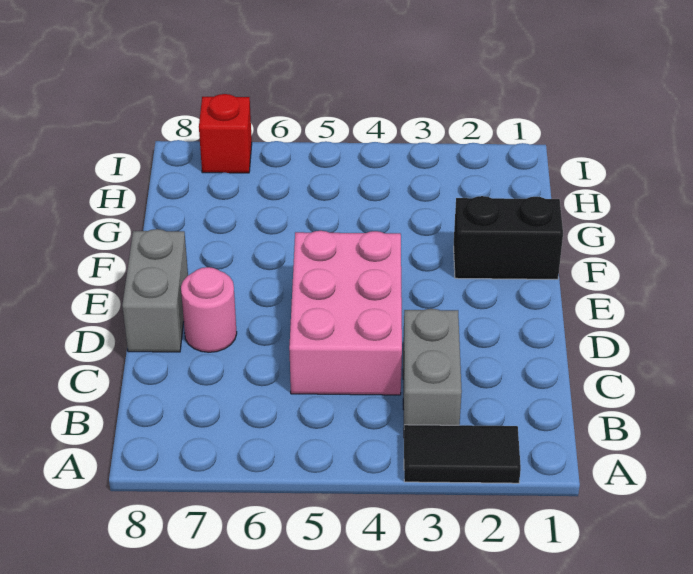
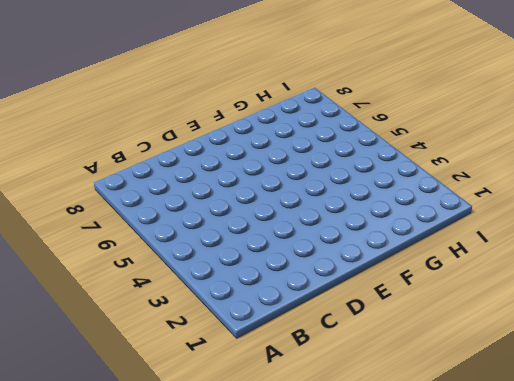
none -> black 1x2 tile [404,425,521,483]
none -> grey 1x2 brick [403,309,462,425]

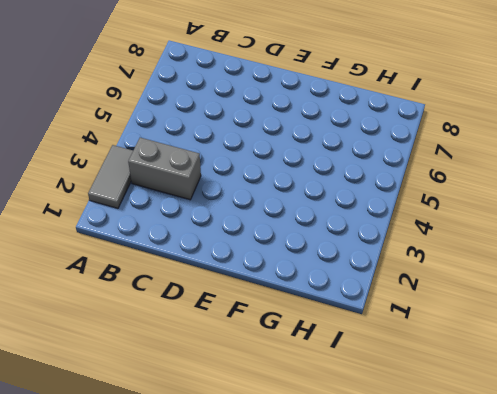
grey 1x2 tile [88,145,133,208] -> black 1x2 tile [404,425,521,483]
none -> pink 2x3 brick [289,231,402,395]
none -> pink 1x1 round brick [181,267,237,352]

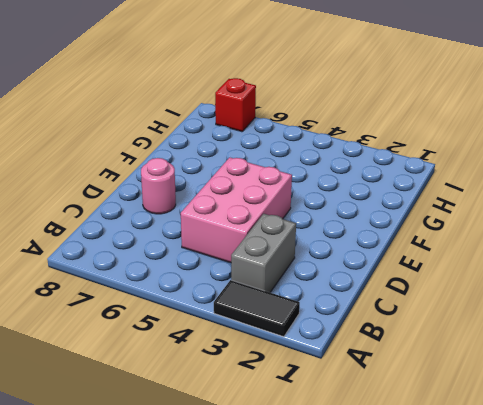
none -> grey 1x2 brick [122,229,188,352]
none -> black 1x2 brick [454,196,563,279]

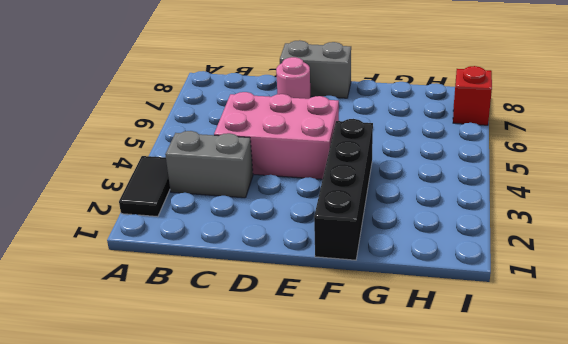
black 1x4 brick [314,119,373,260] -> black 1x2 brick [454,196,563,279]

